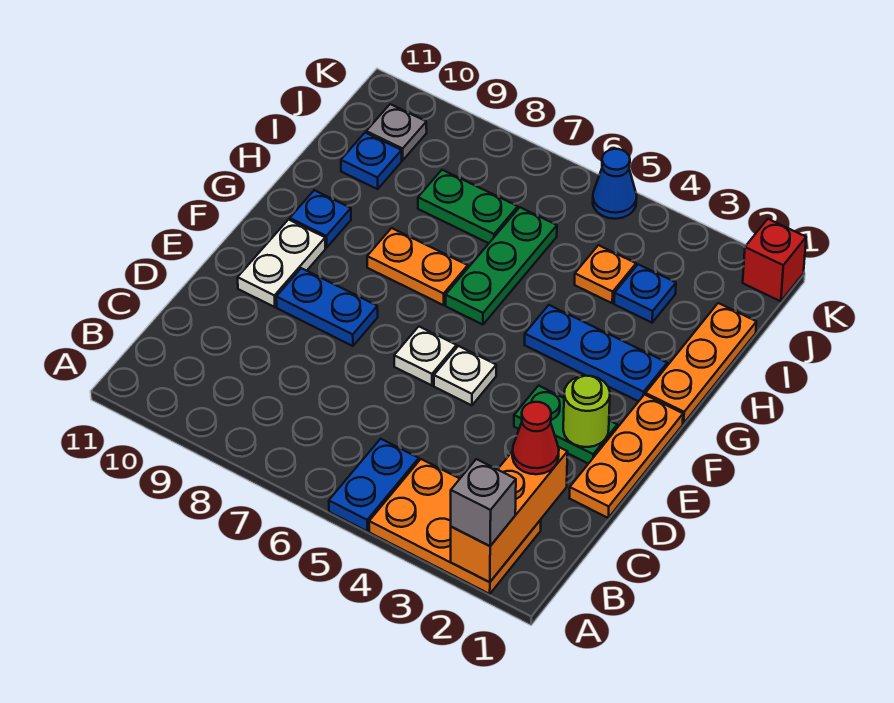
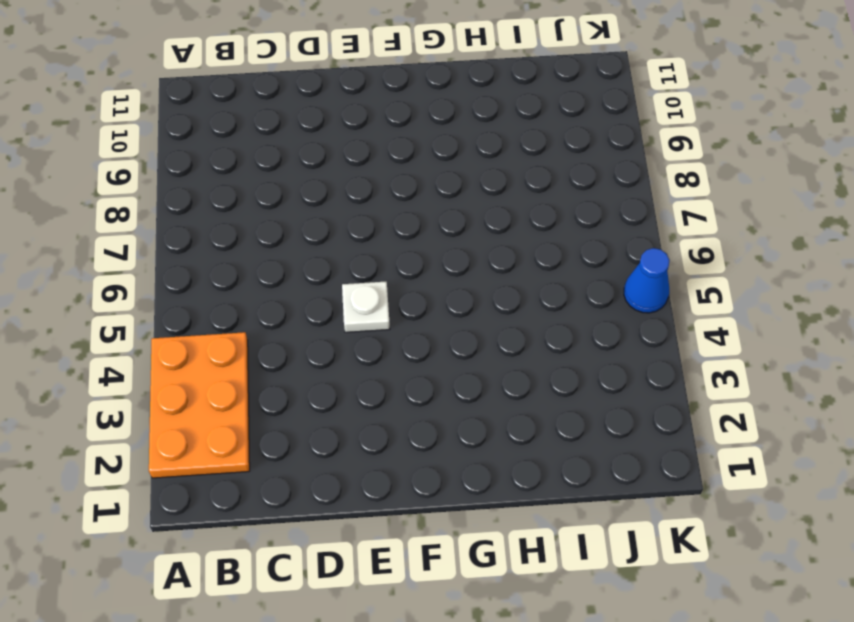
none -> blue 1x2 plate [329,439,419,531]
none -> orange 1x3 plate [569,395,683,518]
none -> green 1x2 plate [514,386,617,464]

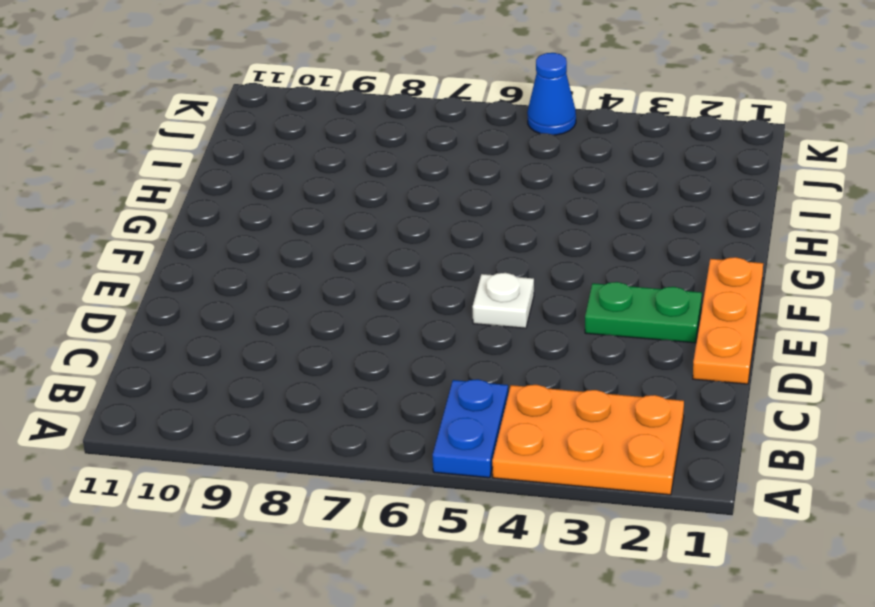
none -> white 1x1 plate [394,327,456,385]
none -> blue 1x2 plate [276,268,378,346]
none -> white 1x2 plate [238,220,325,307]

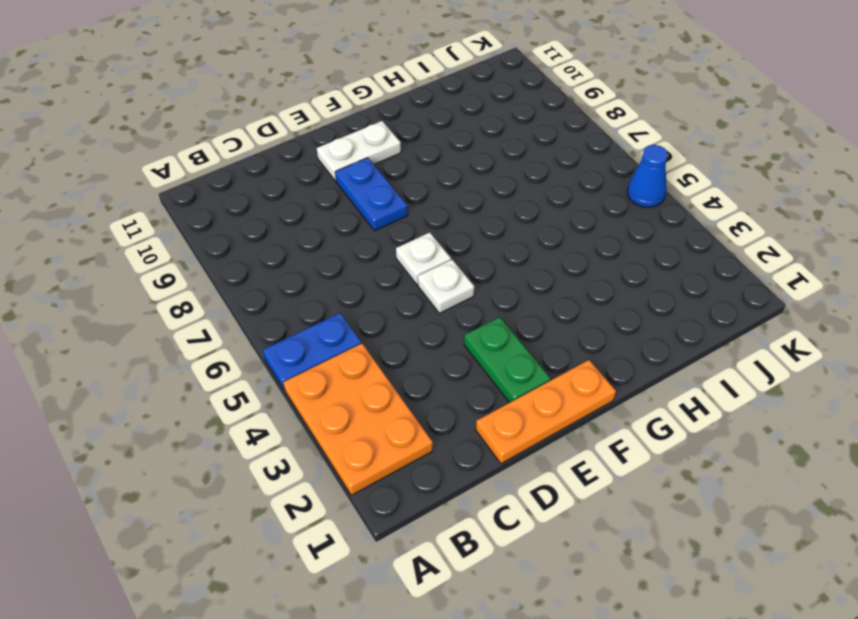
none -> orange 1x3 plate [645,303,756,423]
none -> blue 1x3 plate [525,305,667,401]
none -> green 1x3 plate [446,207,557,325]

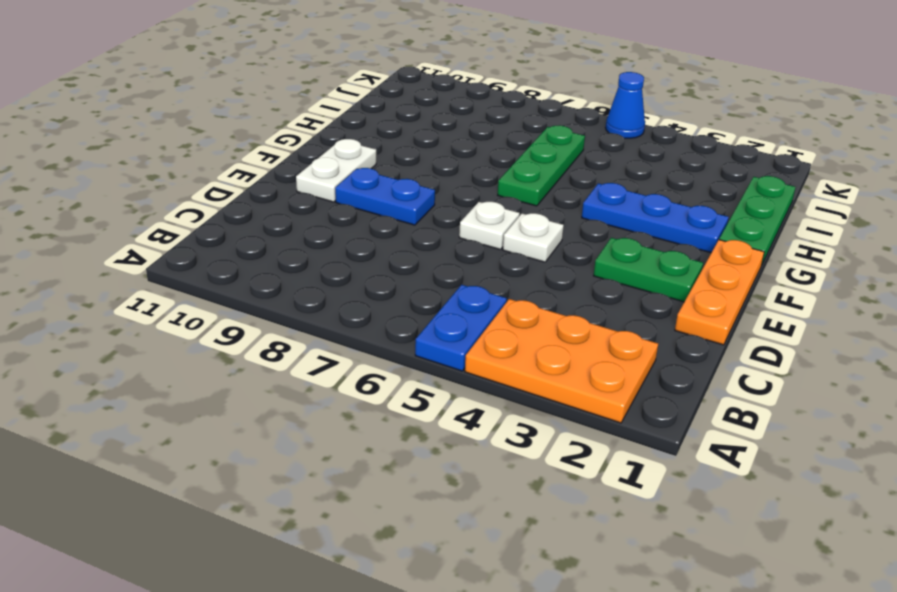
green 1x3 plate [719,176,795,266] -> orange 1x3 plate [645,303,756,423]
none -> orange 1x2 plate [367,228,468,305]
none -> blue 1x1 plate [290,190,351,248]
none -> blue 1x1 plate [614,264,676,323]

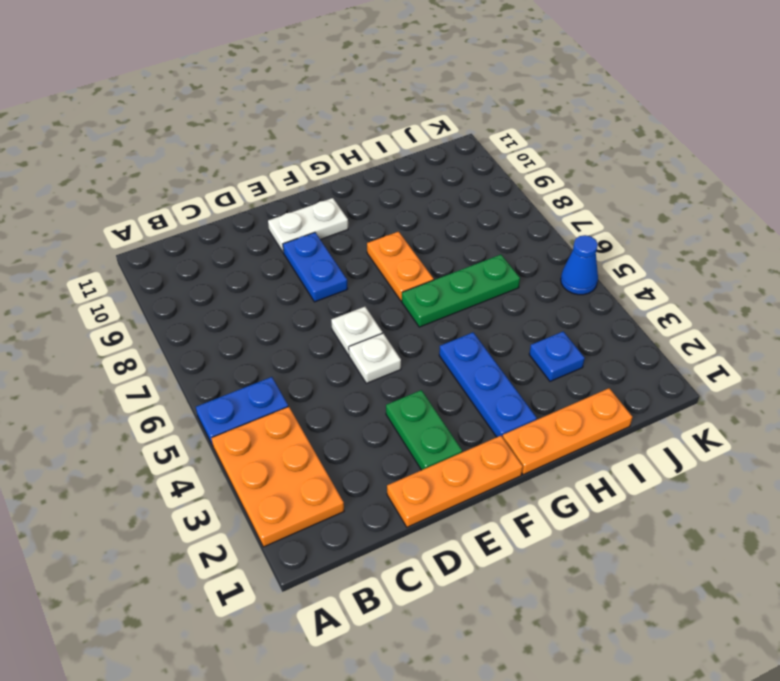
none -> blue 1x1 plate [290,190,351,248]
none -> orange 1x1 plate [575,245,636,303]
none -> green 1x2 plate [418,170,518,243]

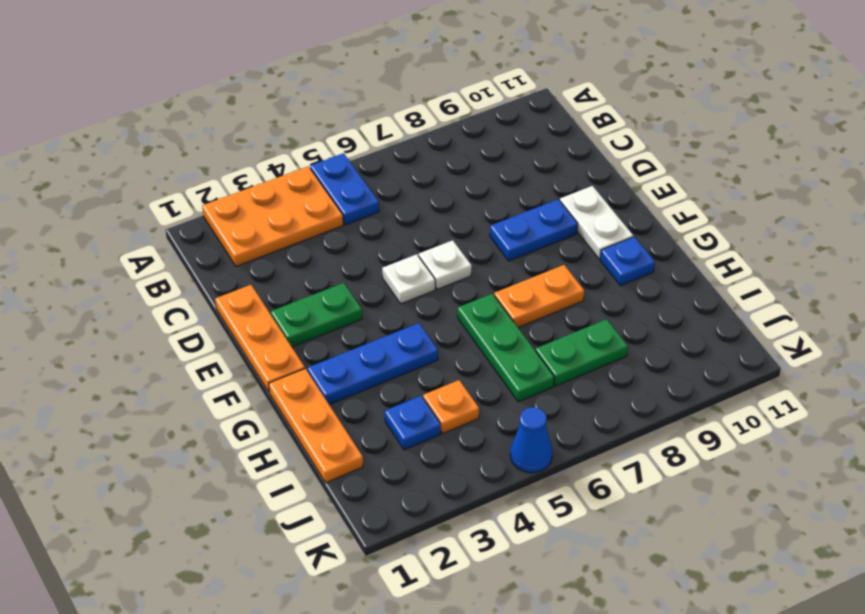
none -> blue 1x1 plate [341,133,402,189]
none -> grey 1x1 plate [366,104,427,160]
none -> red 1x1 brick [743,219,806,301]

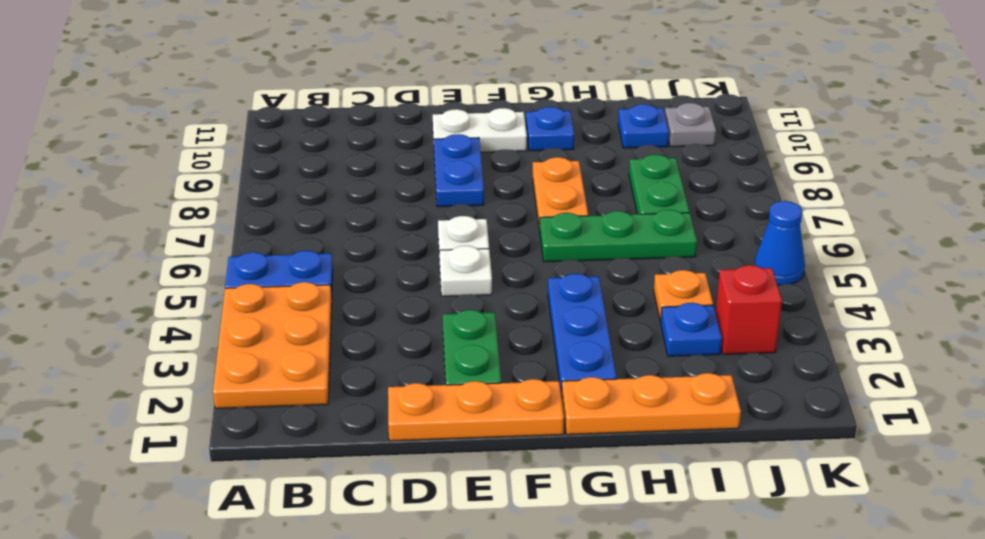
red 1x1 brick [716,265,782,354] -> red 1x1 brick moved to [743,219,806,301]
none -> orange 1x3 brick [451,447,568,582]
none -> lime 1x1 round brick [563,376,610,447]
none -> grey 1x1 brick [451,459,516,546]

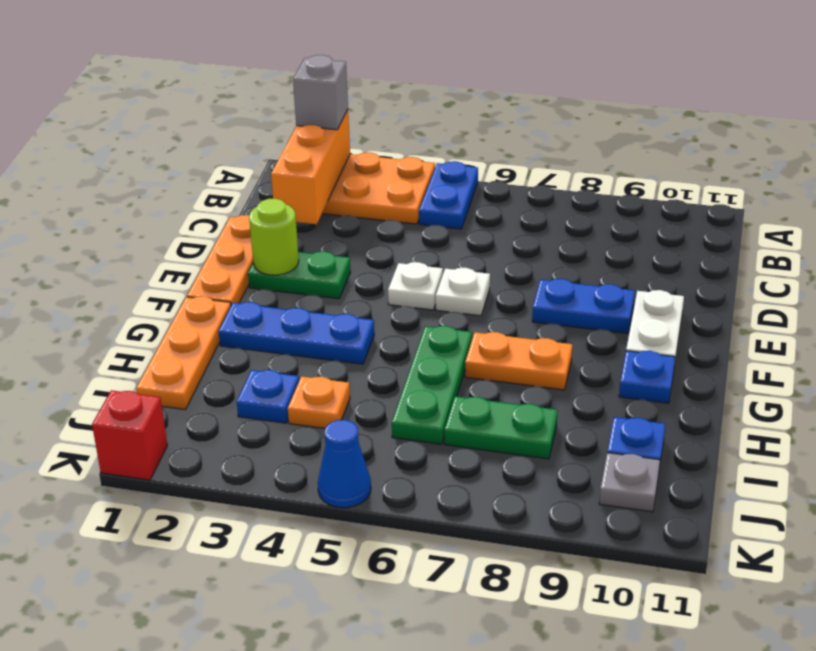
none -> red 1x1 cone [512,402,559,474]

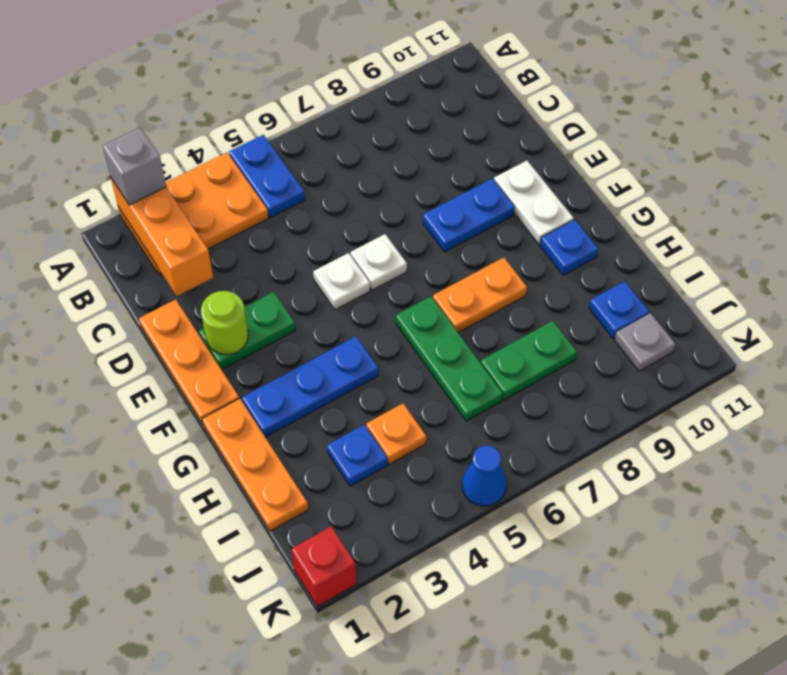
none -> red 1x1 cone [512,402,559,474]

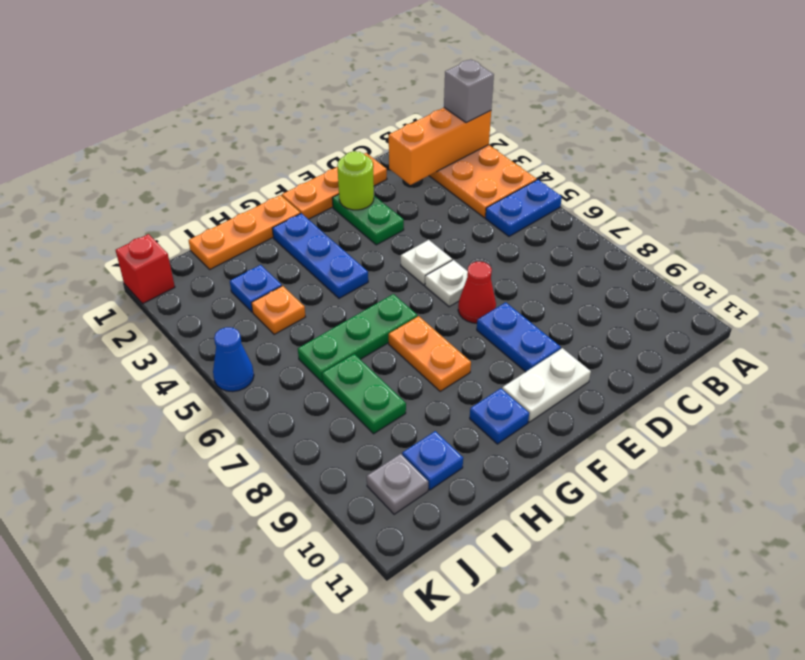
red 1x1 cone [458,262,496,323] -> red 1x1 cone moved to [512,402,559,474]

